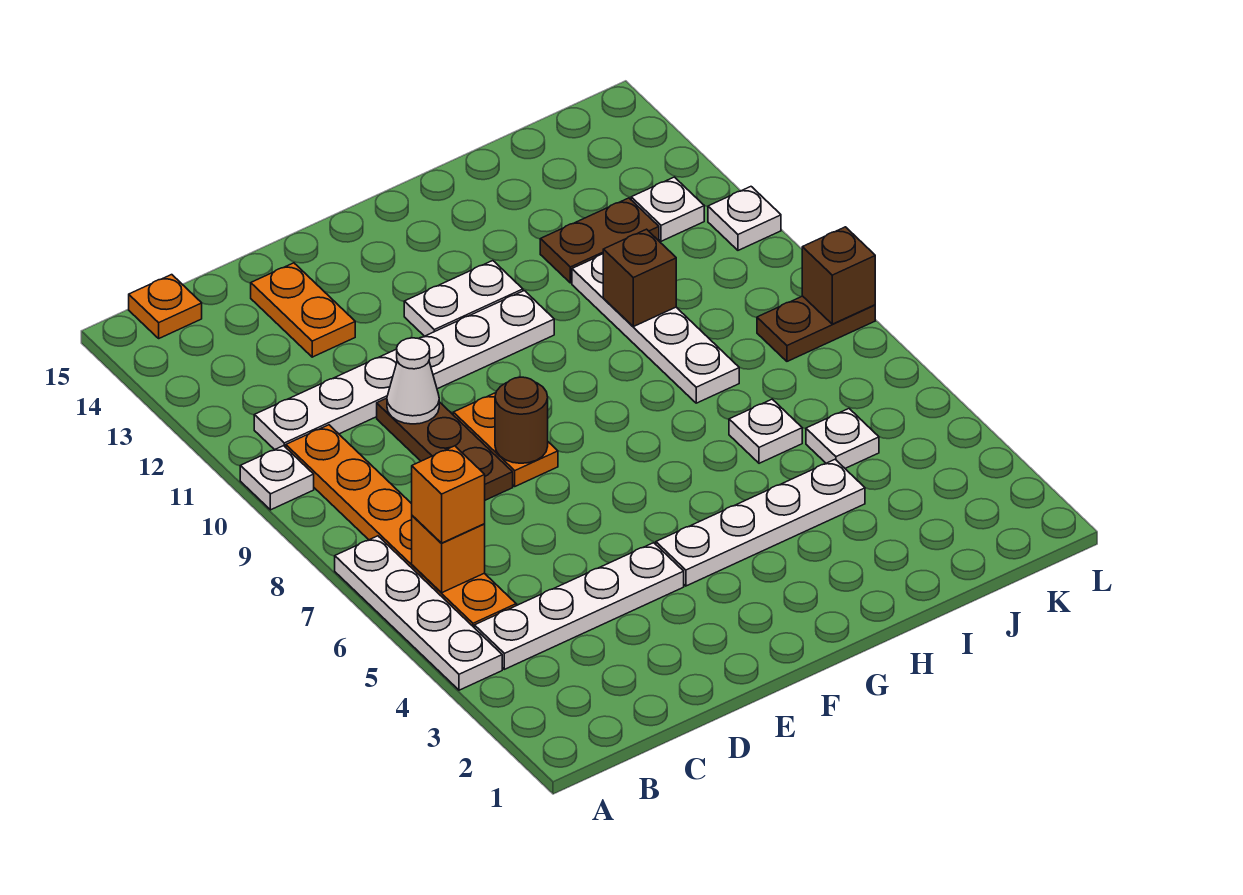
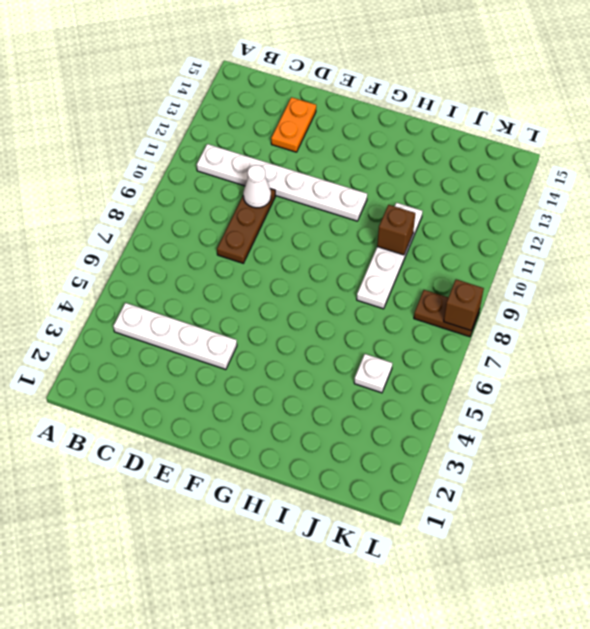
none -> white 1x4 plate [335,536,502,690]
none -> white 1x1 plate [240,446,314,510]
none -> orange 1x6 plate [286,425,516,627]

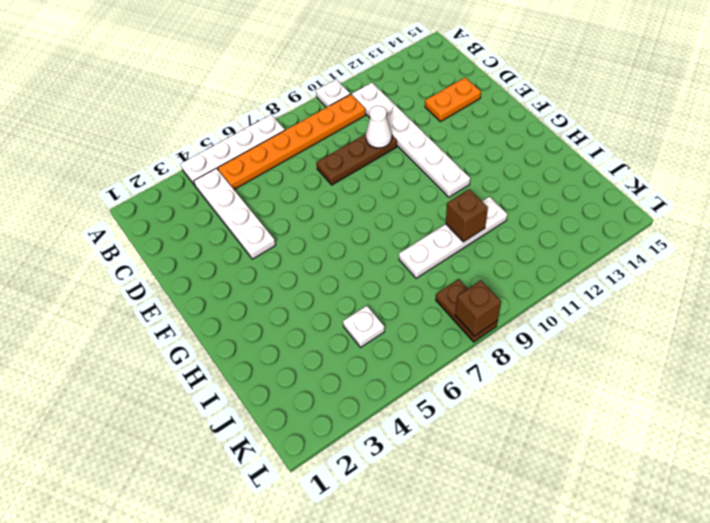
none -> orange 1x1 plate [129,275,202,338]
none -> orange 1x2 plate [453,393,558,486]
none -> white 1x4 plate [656,460,865,586]

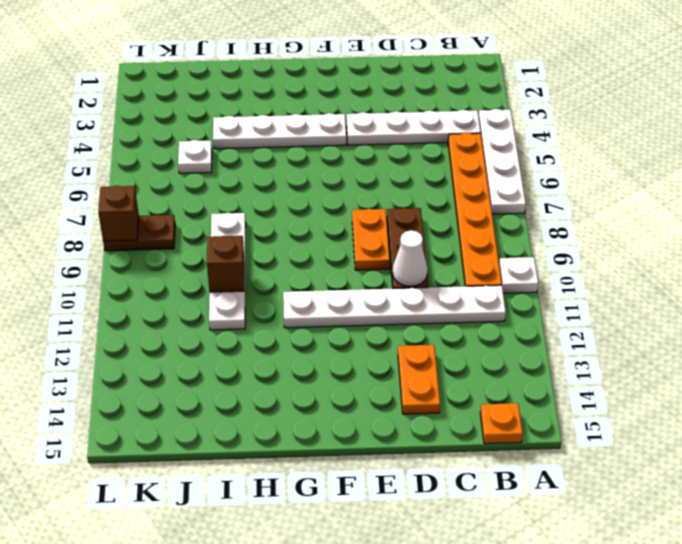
none -> white 1x2 plate [404,261,523,336]
none -> white 1x1 plate [729,399,802,463]
none -> brown 1x2 plate [540,198,659,283]

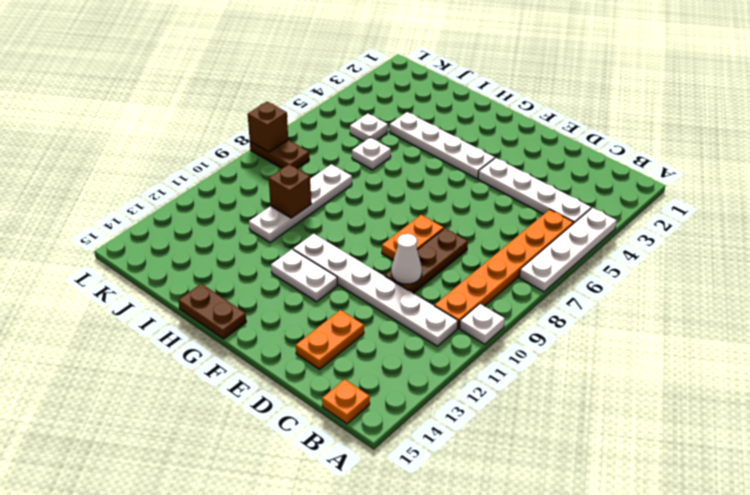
brown 1x2 plate [178,284,246,339] -> brown 1x2 plate moved to [540,198,659,283]
none -> white 1x1 plate [631,177,704,241]
none -> white 1x1 plate [708,187,781,250]
none -> orange 1x1 brick [412,516,485,593]

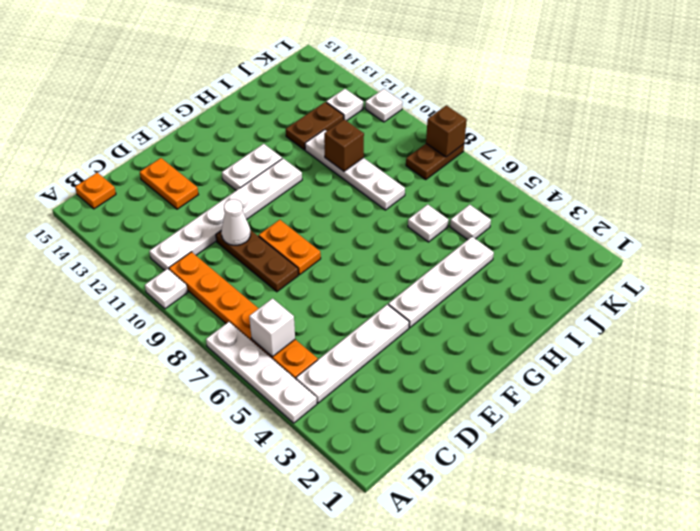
white 1x1 brick [249,298,295,357] -> orange 1x1 brick [412,516,485,593]
none -> brown 1x1 round brick [495,377,548,463]
none -> orange 1x1 brick [412,446,485,543]

